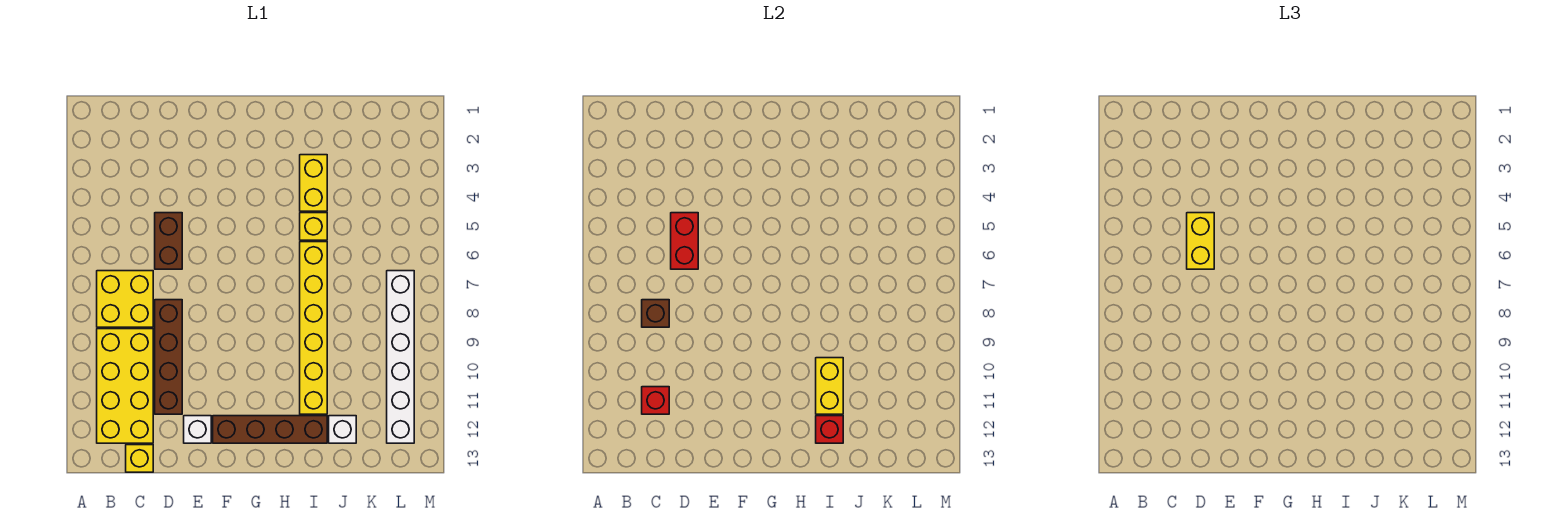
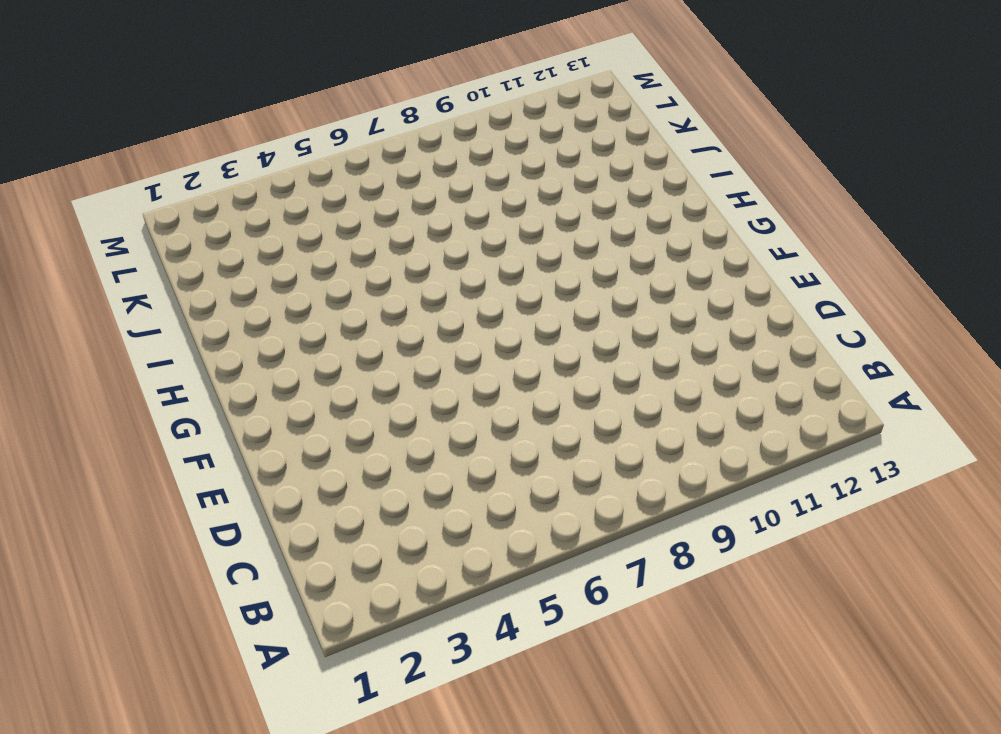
none -> yellow 2x2 brick [97,271,153,327]
none -> yellow 2x4 brick [97,329,153,443]
none -> yellow 1x1 brick [126,445,153,472]

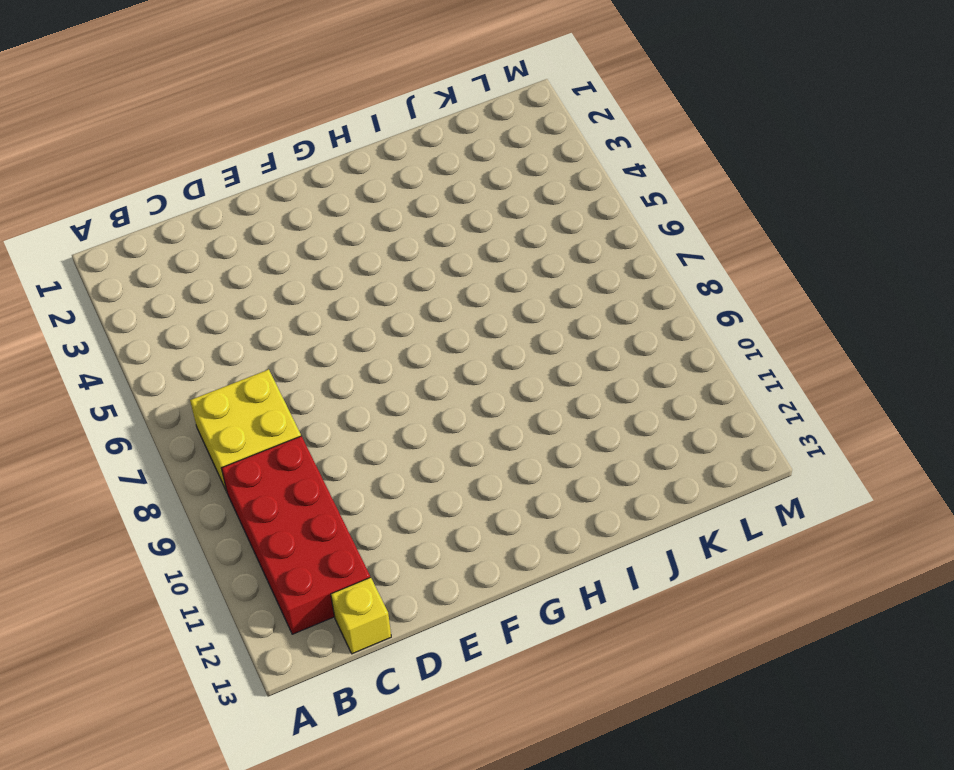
red 2x4 brick [221,436,370,634] -> yellow 2x4 brick [97,329,153,443]
none -> brown 1x2 brick [155,213,182,269]
none -> brown 1x4 brick [155,300,182,414]
none -> white 1x1 brick [184,416,211,443]

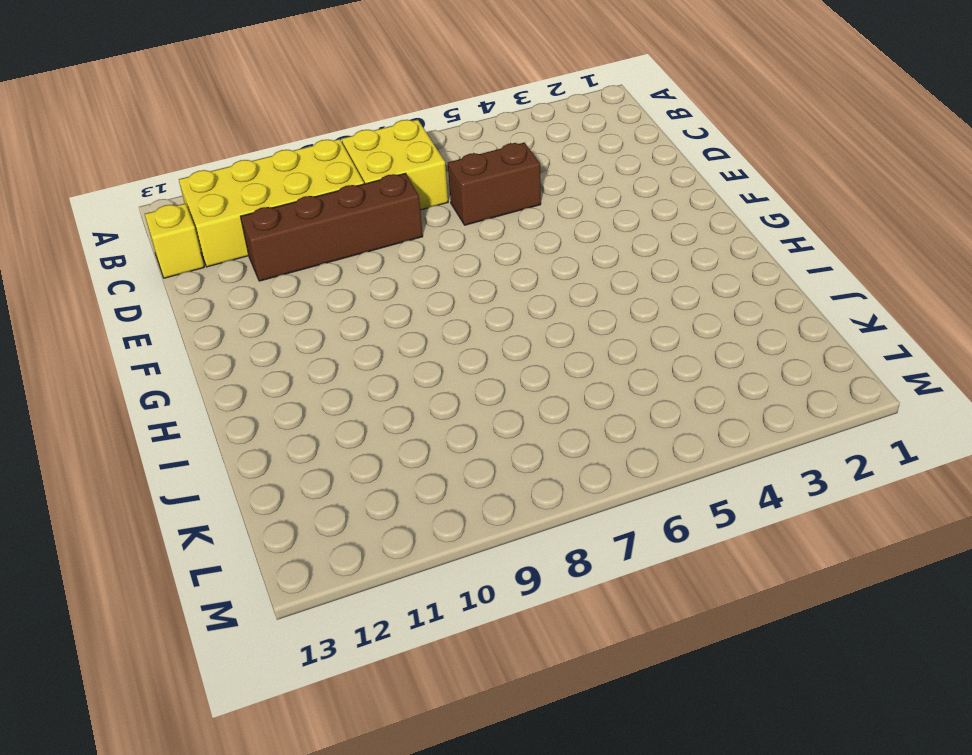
none -> white 1x1 brick [184,416,211,443]
none -> brown 1x4 brick [213,416,327,443]
none -> yellow 1x2 brick [300,155,327,211]

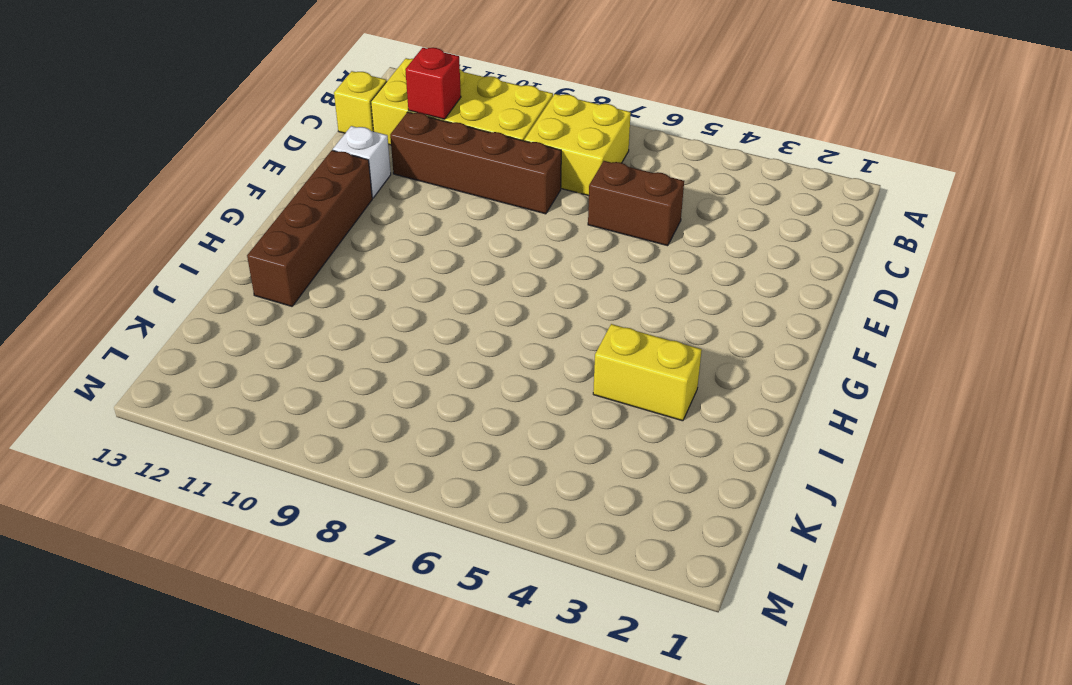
none -> yellow 1x1 brick [300,213,327,240]
none -> yellow 1x6 brick [300,242,327,414]
none -> white 1x1 brick [329,416,356,443]

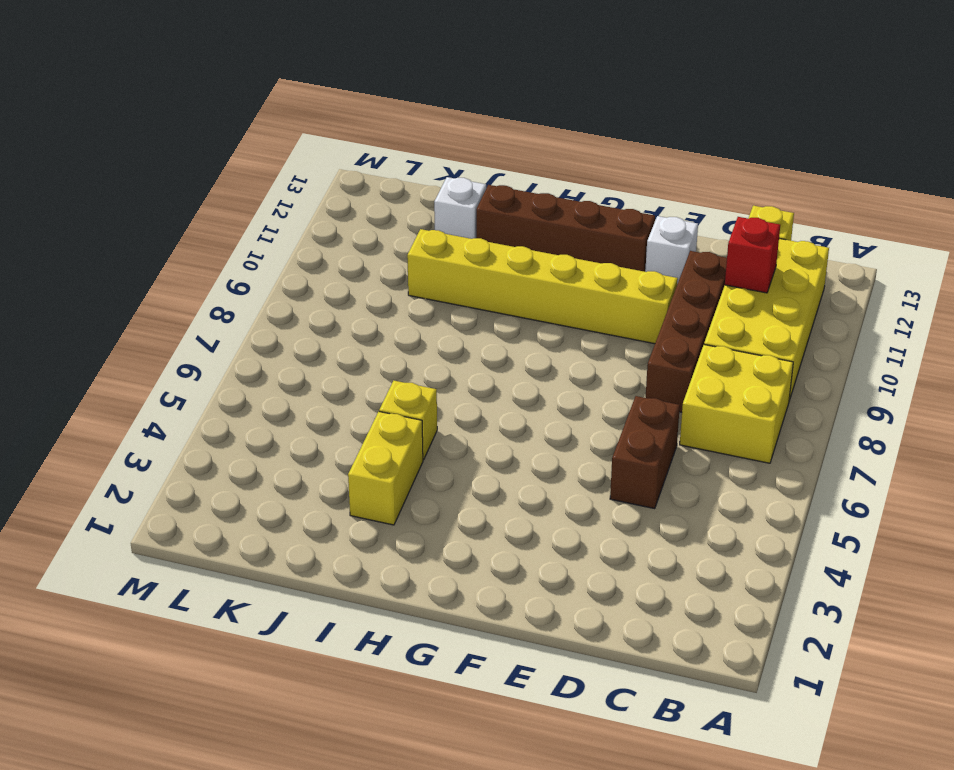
yellow 1x6 brick [407,229,678,344] -> yellow 1x6 brick turned to [300,242,327,414]
none -> white 1x6 brick [387,271,414,443]
none -> brown 1x1 brick [642,300,669,327]
none -> red 1x2 brick [671,213,698,269]

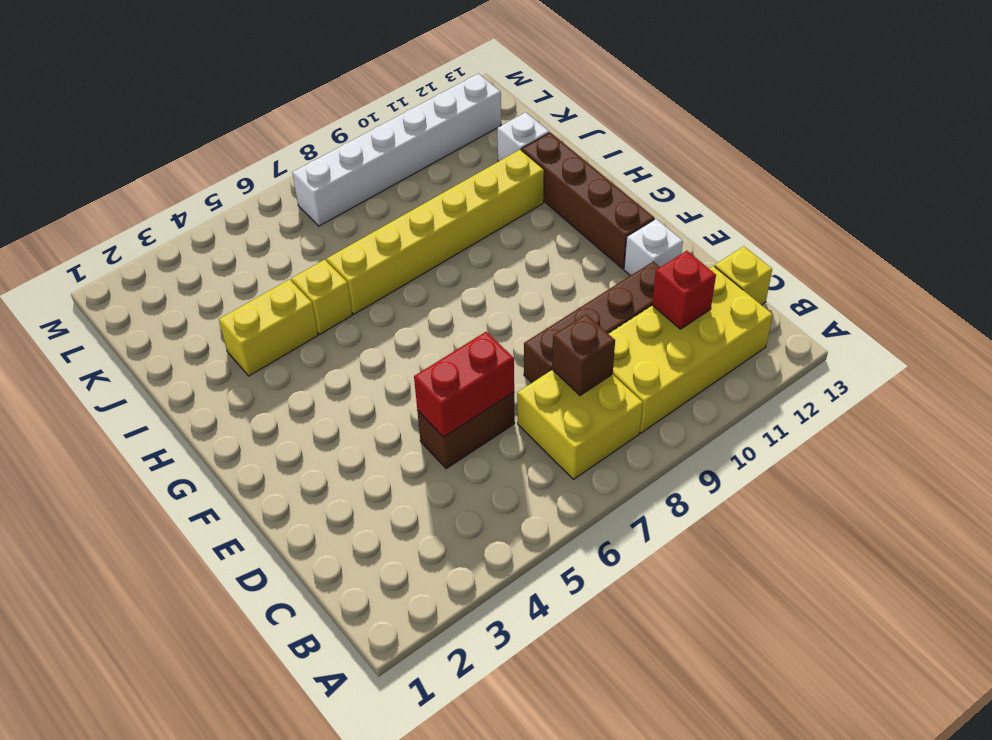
none -> yellow 1x2 brick [816,358,843,414]
none -> red 1x1 brick [816,416,843,443]
none -> yellow 1x2 brick [1187,213,1214,269]

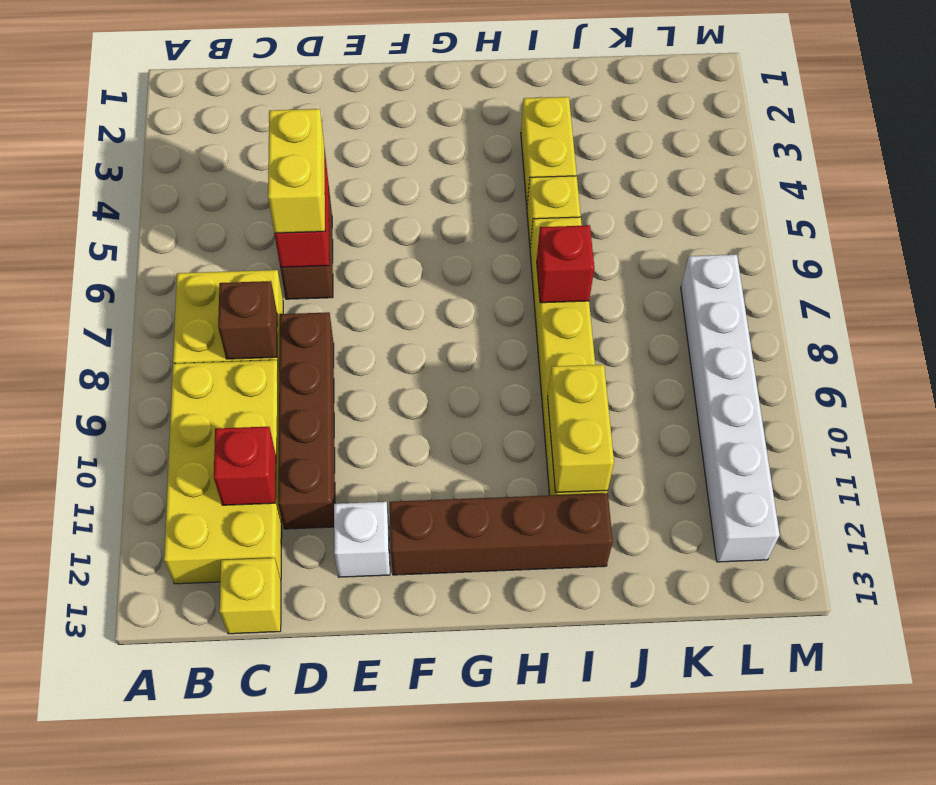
red 1x1 brick [537,225,594,303] -> red 1x1 brick moved to [816,416,843,443]
none -> white 1x1 brick [329,416,356,443]

